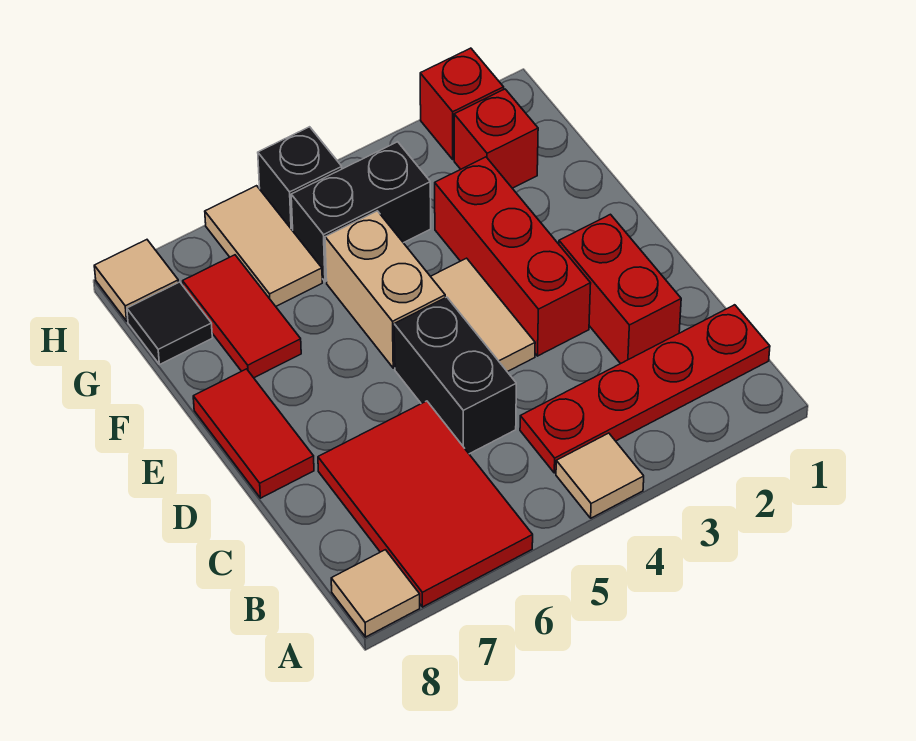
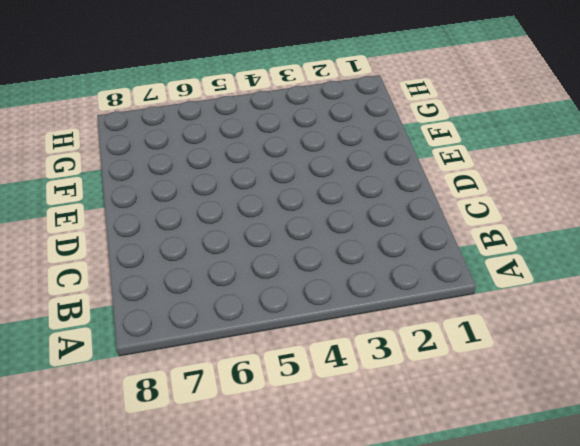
none -> tan 1x1 tile [556,433,644,518]
none -> red 2x3 tile [318,401,533,607]
none -> tan 1x1 tile [331,550,420,637]

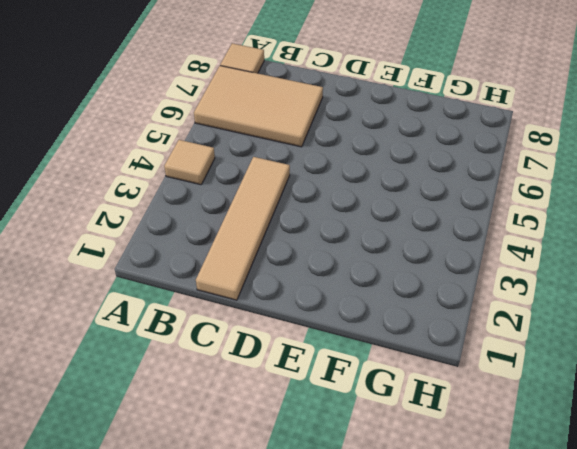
tan 2x3 tile [194,66,323,147] -> red 2x3 tile [318,401,533,607]
tan 1x4 tile [196,157,290,300] -> red 1x2 brick [559,214,681,364]
none -> red 1x4 plate [520,305,770,473]
none -> black 1x2 brick [394,297,516,454]
none -> red 1x3 brick [435,157,591,356]

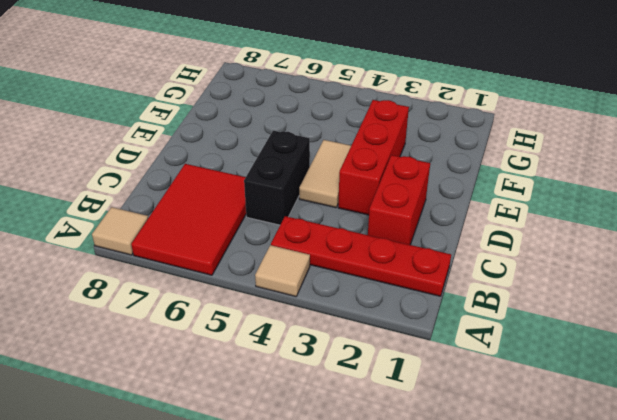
none -> red 1x2 tile [193,369,314,498]
none -> tan 1x2 brick [325,211,445,368]
none -> red 1x2 tile [183,255,301,378]

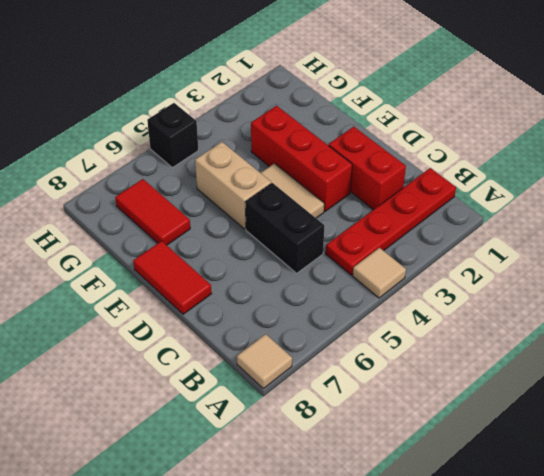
none -> red 2x3 tile [318,401,533,607]
none -> red 1x1 brick [454,89,538,188]
none -> black 1x2 brick [291,142,431,282]

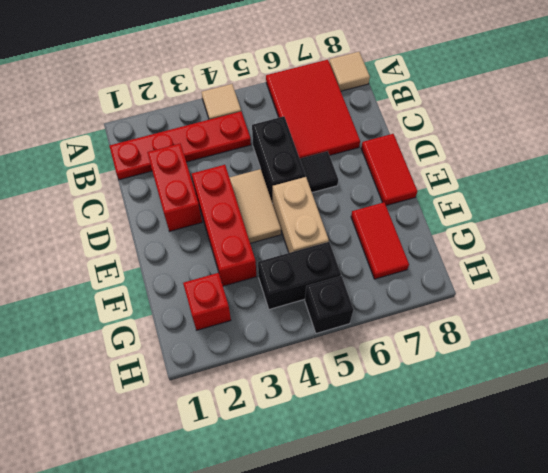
black 1x1 tile [300,151,338,193] -> black 1x1 tile moved to [127,282,212,365]
none -> tan 1x2 tile [205,186,322,306]
none -> red 1x1 brick [420,48,504,159]
none -> tan 1x1 tile [94,240,178,321]

